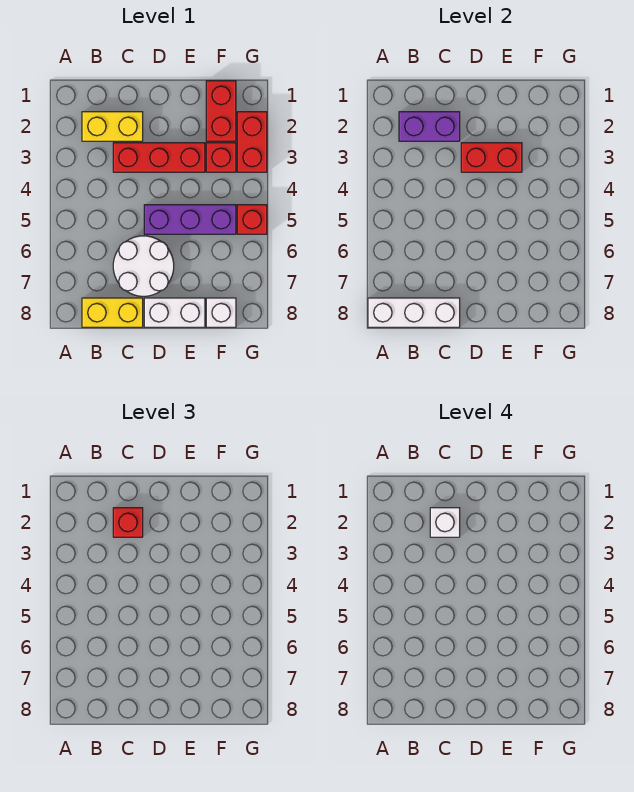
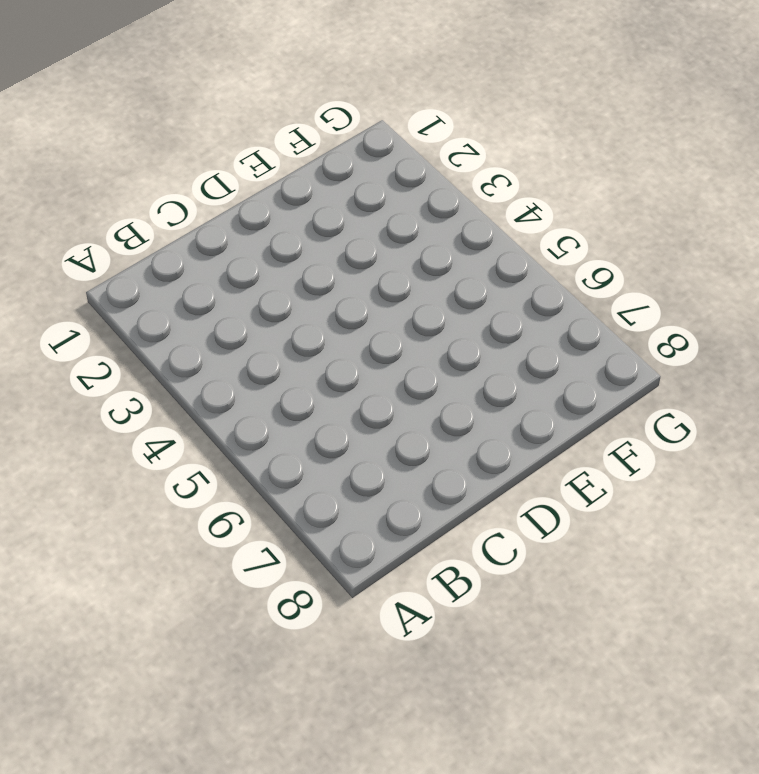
none -> yellow 1x2 brick [82,112,143,141]
none -> yellow 1x2 brick [82,298,143,327]
none -> red 1x3 brick [113,143,205,172]

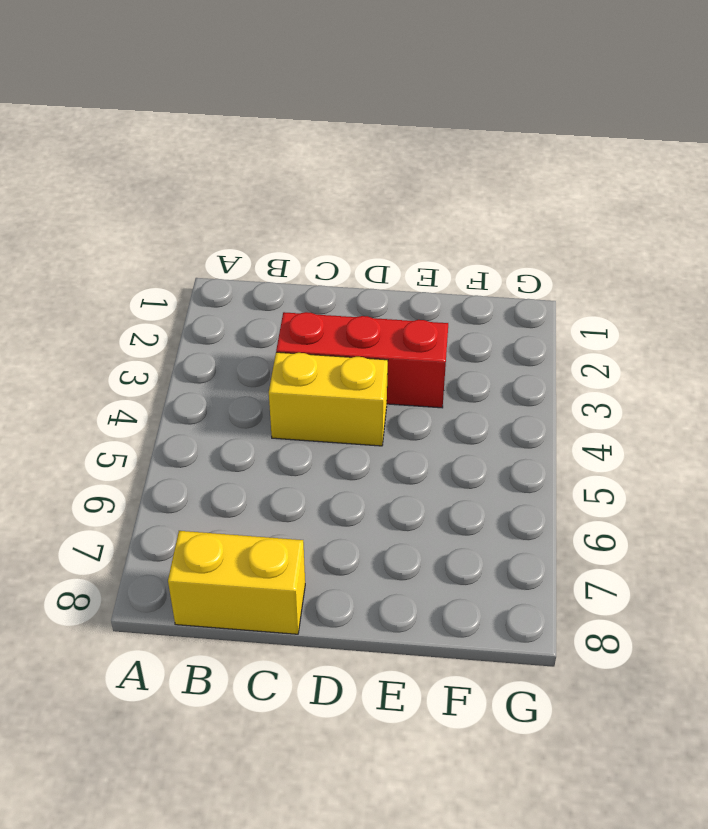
yellow 1x2 brick [269,352,388,446] -> yellow 1x2 brick moved to [82,112,143,141]
none -> white 2x2 round brick [113,236,174,296]
none -> purple 1x3 brick [144,205,236,234]
none -> white 1x2 brick [144,298,205,327]

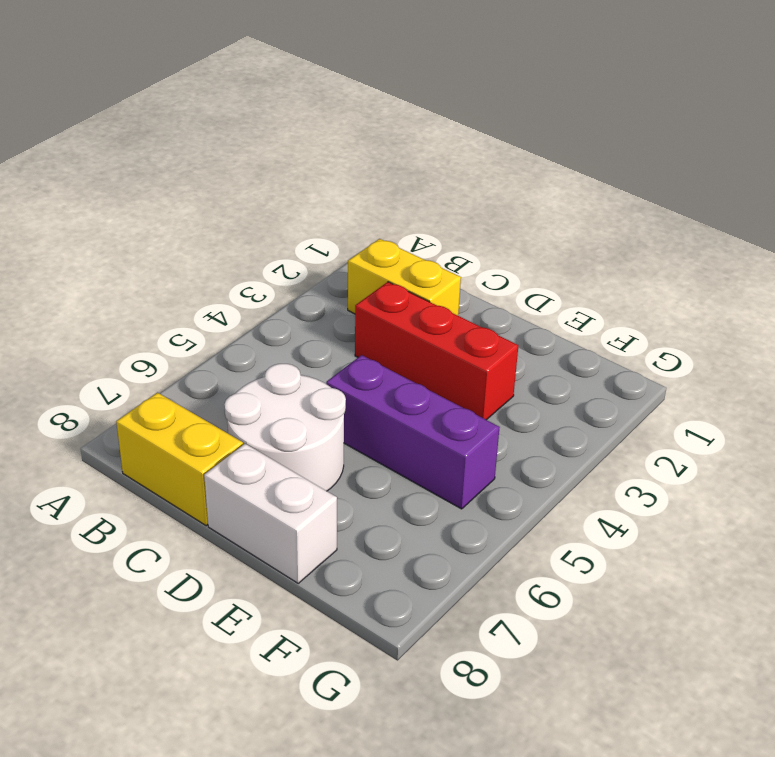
none -> red 1x2 brick [206,81,236,141]
none -> red 1x1 brick [206,143,236,172]
none -> white 1x1 brick [206,298,236,327]

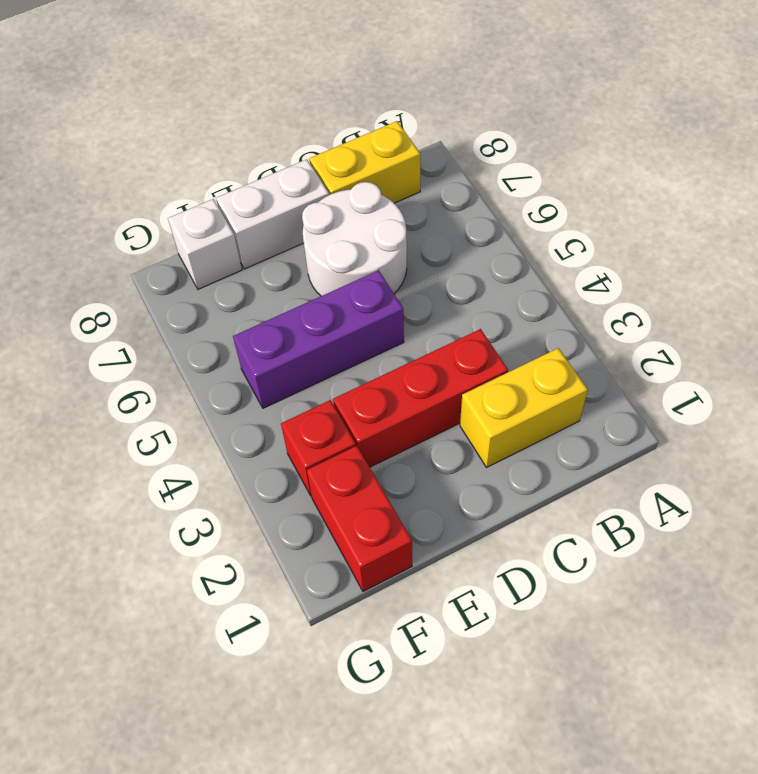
none -> red 1x2 brick [237,112,267,172]
none -> red 1x1 brick [237,205,267,234]
none -> white 1x3 brick [368,298,460,327]

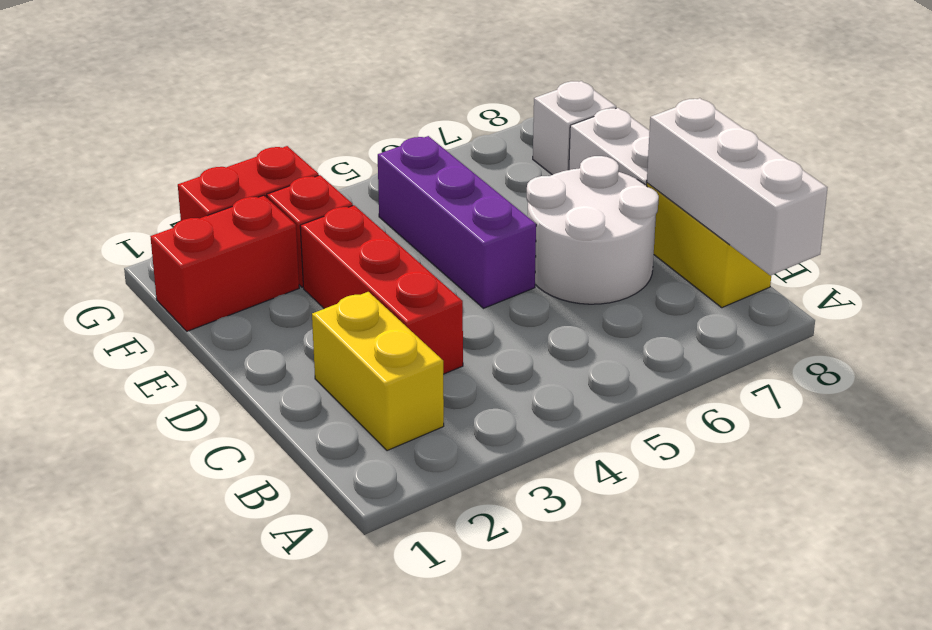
none -> red 1x1 brick [237,205,267,234]
none -> purple 1x2 brick [399,112,460,141]
none -> red 1x2 brick [461,143,522,172]

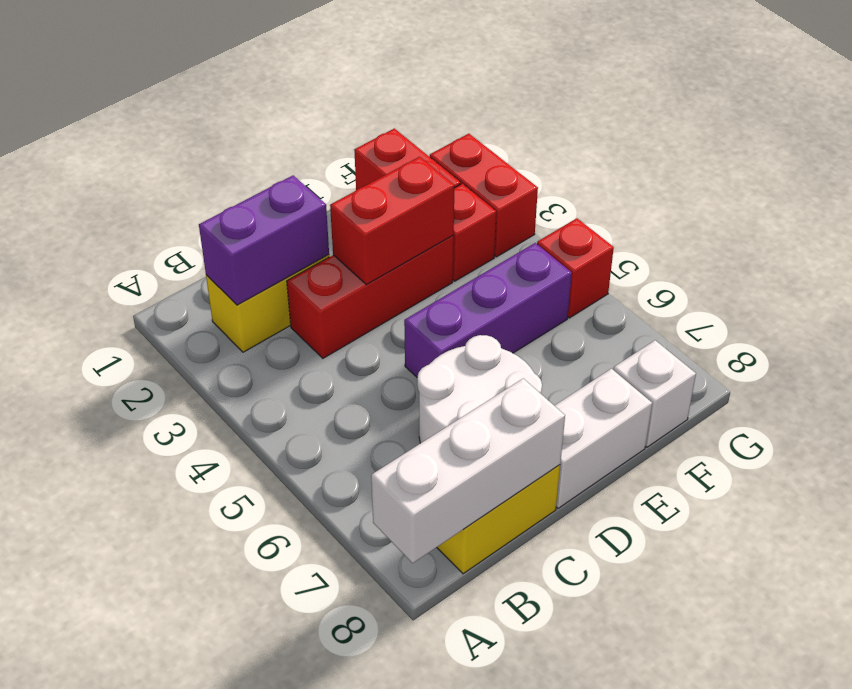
none -> red 1x1 brick [113,508,143,537]
none -> white 1x1 brick [430,508,460,537]

